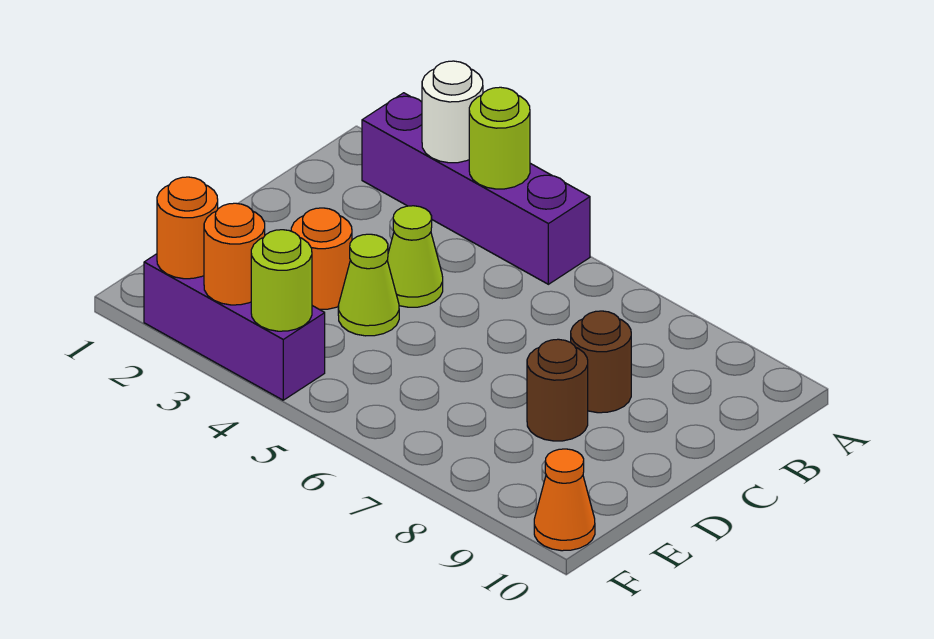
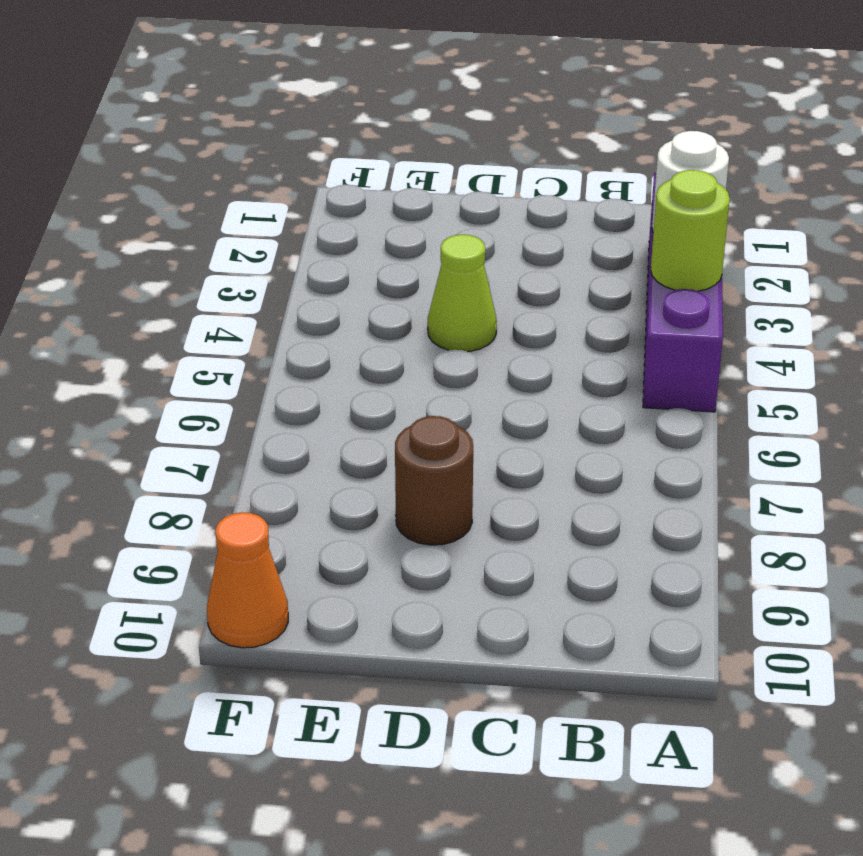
none -> lime 1x1 cone [387,206,443,307]
none -> brown 1x1 round brick [571,311,631,413]
none -> orange 1x1 round brick [291,208,352,310]

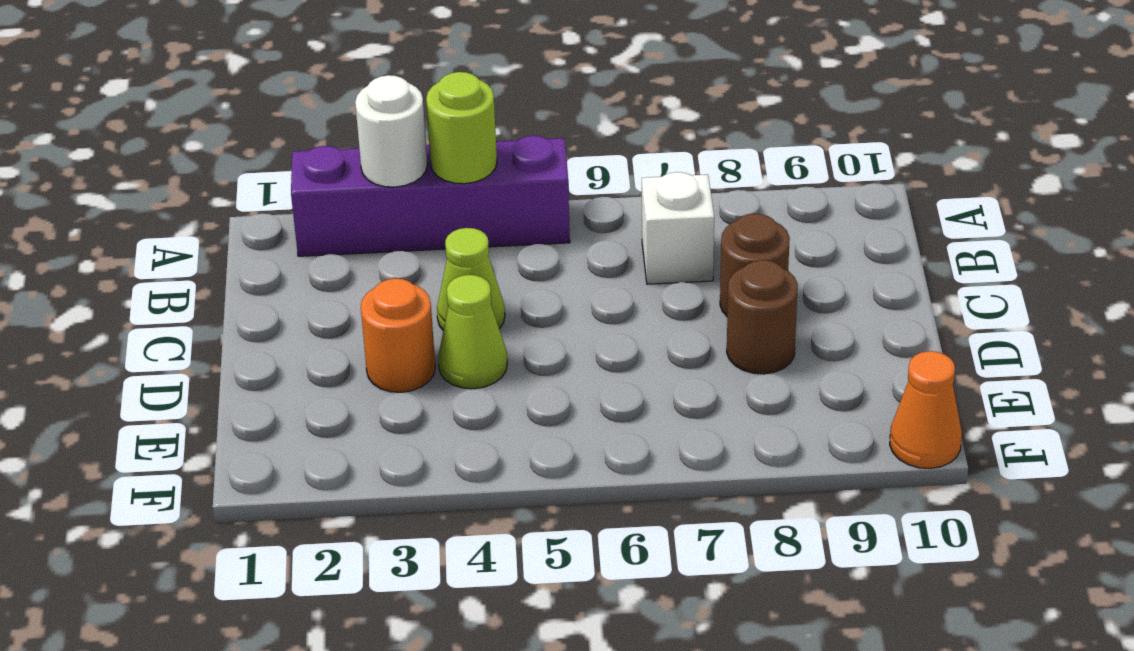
white 1x1 brick [642,172,714,284] -> none
none -> purple 1x3 brick [144,254,325,400]
none -> orange 1x1 round brick [157,177,218,279]
none -> orange 1x1 round brick [204,203,265,305]

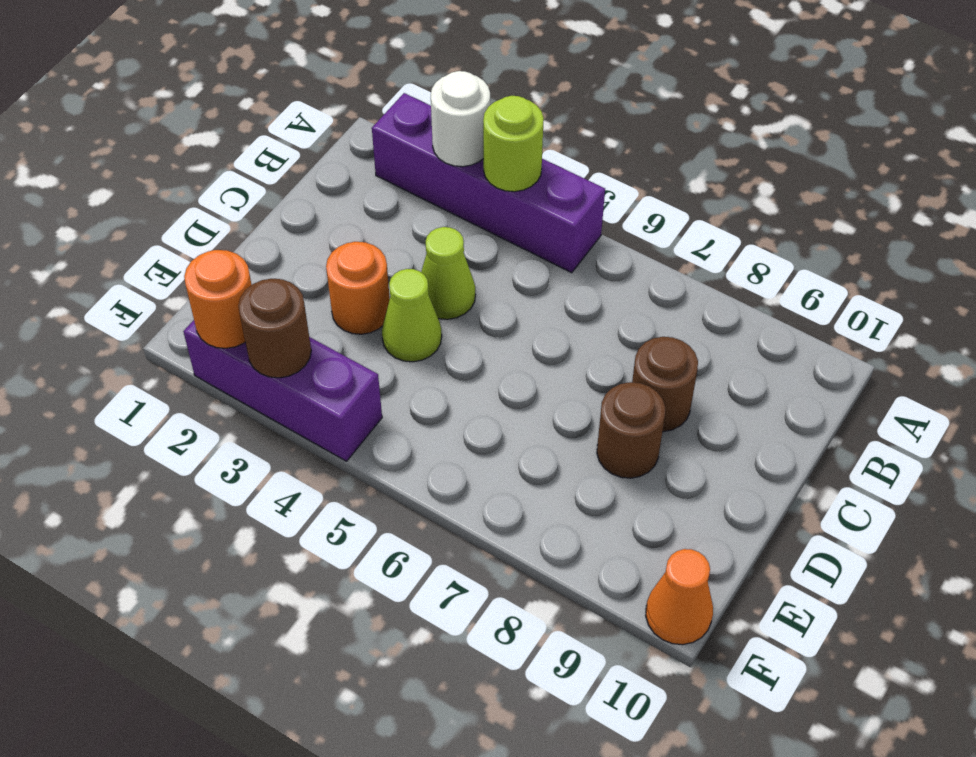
brown 1x1 round brick [238,279,311,378] -> orange 1x1 round brick [204,203,265,305]
none -> lime 1x1 round brick [251,230,312,331]

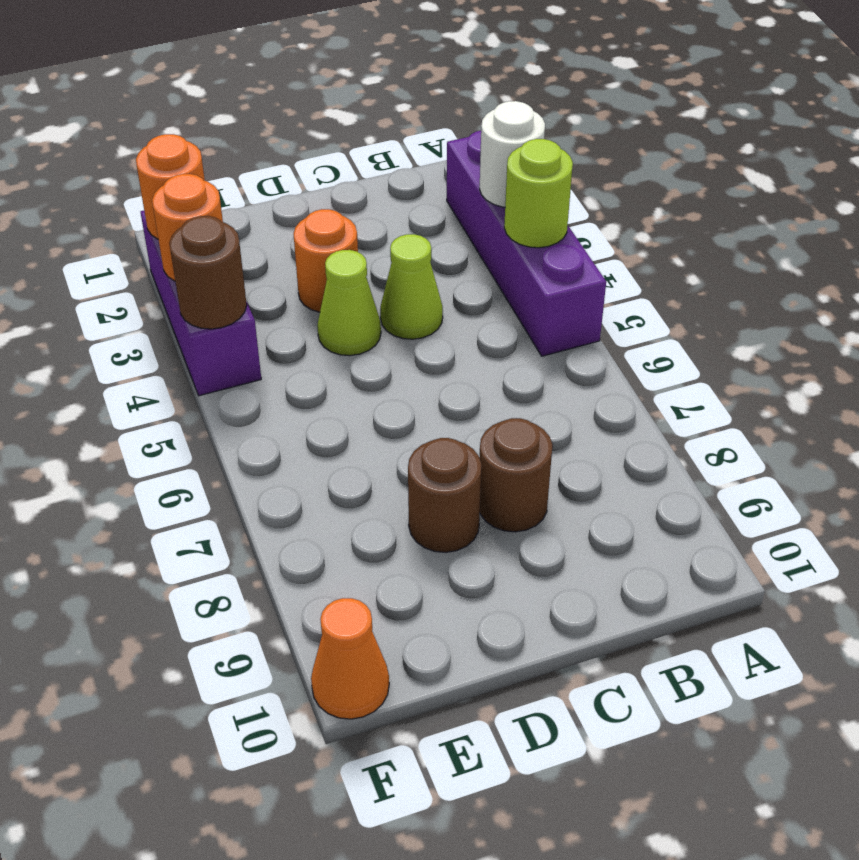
brown 1x1 round brick [170,216,247,329] -> lime 1x1 round brick [251,230,312,331]

